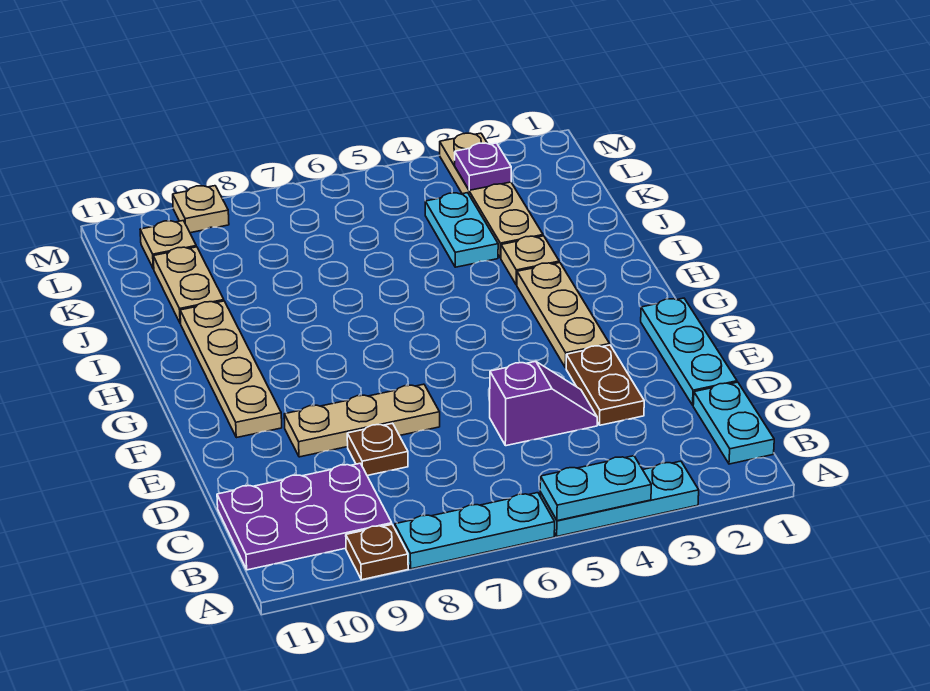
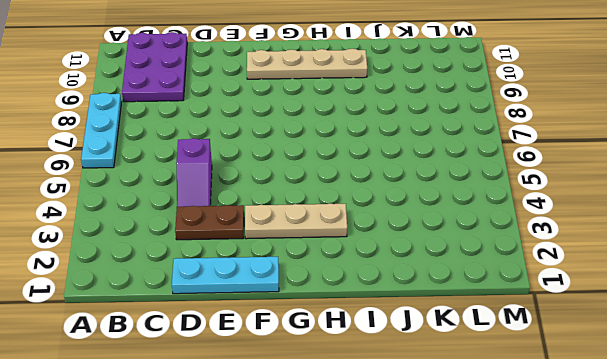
none -> cyan 1x3 plate [540,461,699,536]
none -> brown 1x1 plate [346,525,408,580]
none -> cyan 1x2 plate [693,382,774,464]

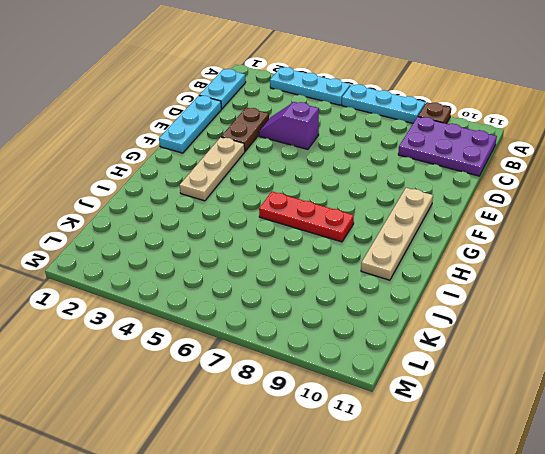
red 1x3 plate [259,192,354,242] -> none
none -> brown 1x1 plate [347,423,408,476]
none -> tan 1x3 plate [284,384,440,457]
none -> tan 1x1 plate [501,236,559,285]

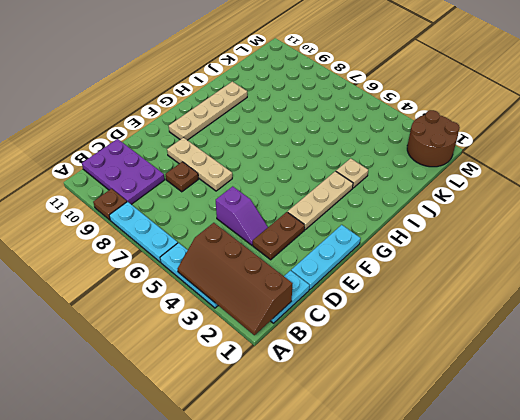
brown 2x4 slope [177,223,293,335] -> cyan 1x2 plate [540,456,651,521]
brown 2x2 round brick [407,110,460,167] -> none
none -> tan 1x4 plate [440,133,543,258]
none -> cyan 1x2 plate [425,193,498,267]
none -> tan 1x2 plate [153,247,224,324]

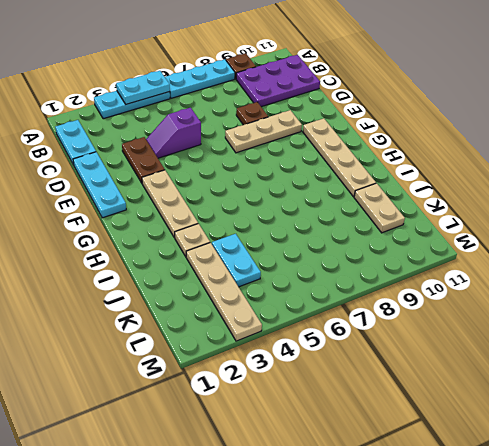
none -> tan 1x1 plate [140,221,196,269]
none -> tan 1x1 plate [173,186,229,233]
none -> purple 1x1 plate [455,143,511,190]

